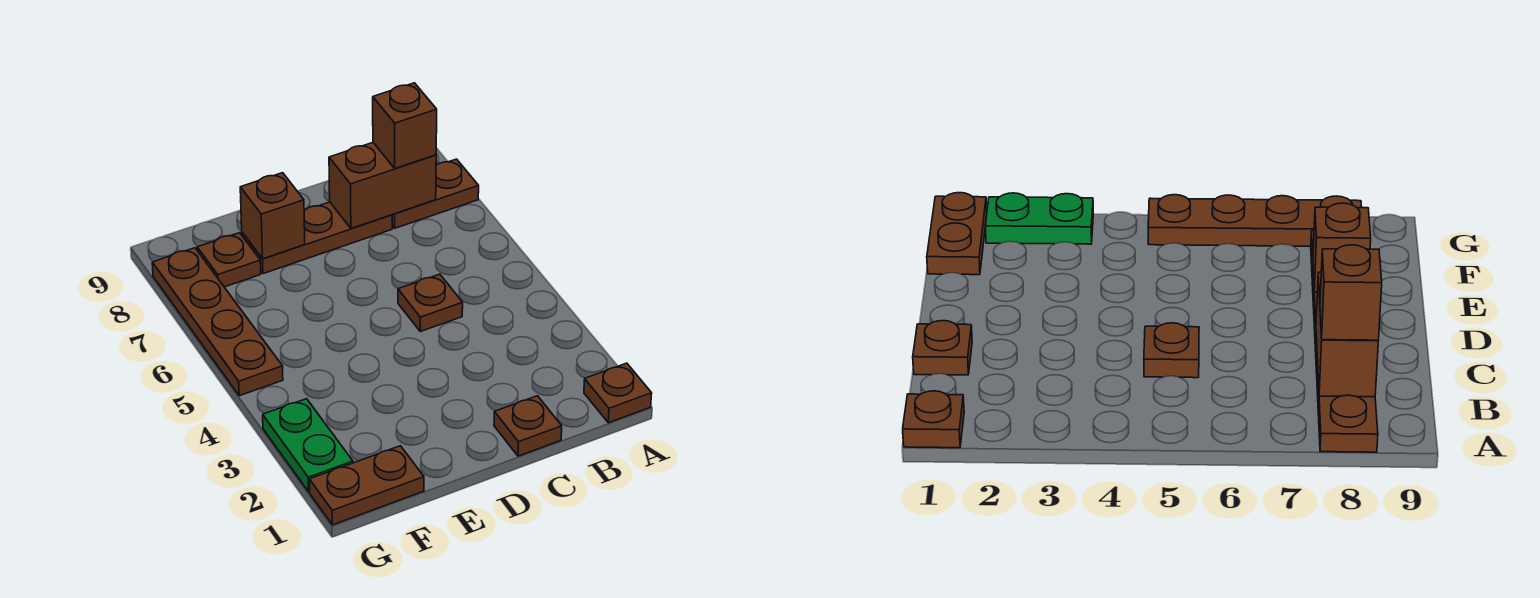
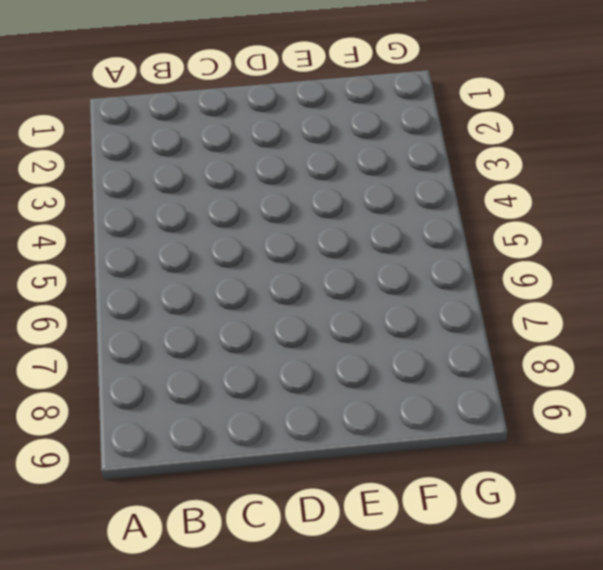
none -> brown 1x1 plate [584,363,652,423]
none -> brown 1x2 plate [392,159,479,228]
none -> brown 1x1 plate [494,396,562,456]

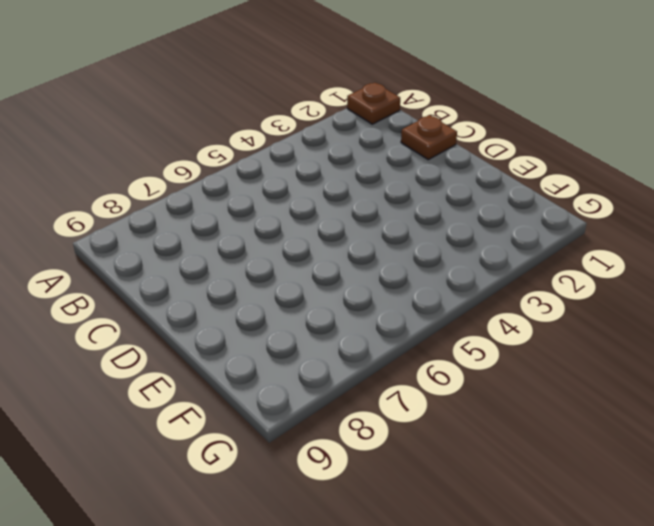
none -> brown 1x2 plate [392,159,479,228]
none -> brown 1x1 plate [398,274,463,331]
none -> brown 1x3 plate [242,202,392,274]

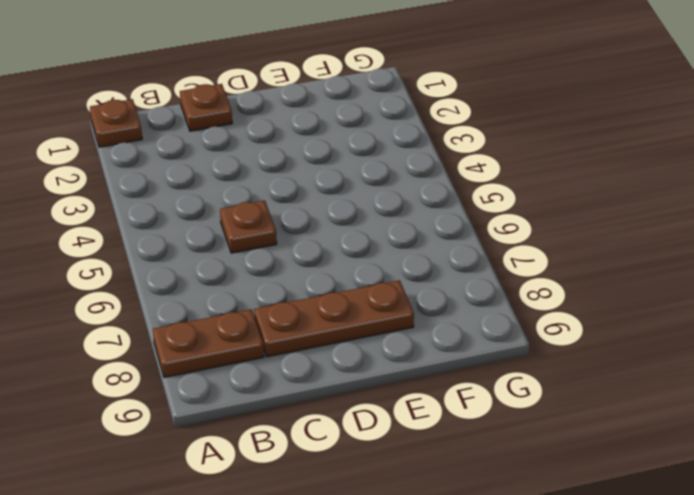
none -> brown 1x2 plate [309,446,424,525]
none -> brown 1x1 plate [197,233,261,287]
none -> green 1x2 plate [263,399,353,492]

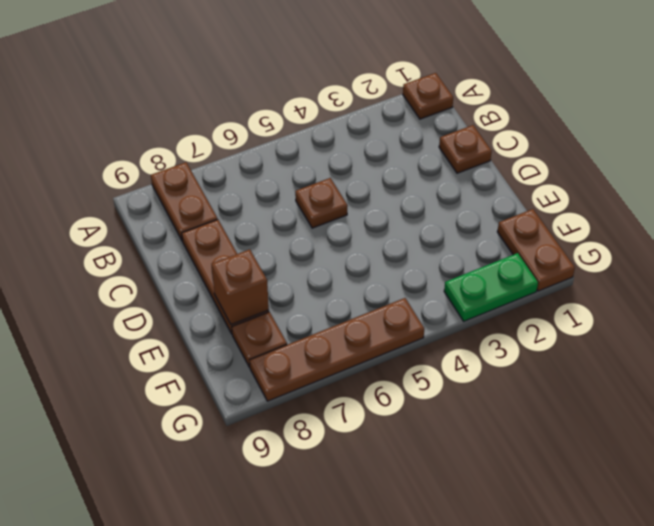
none -> brown 1x2 brick [329,143,436,228]
none -> brown 1x1 brick [373,83,437,168]

